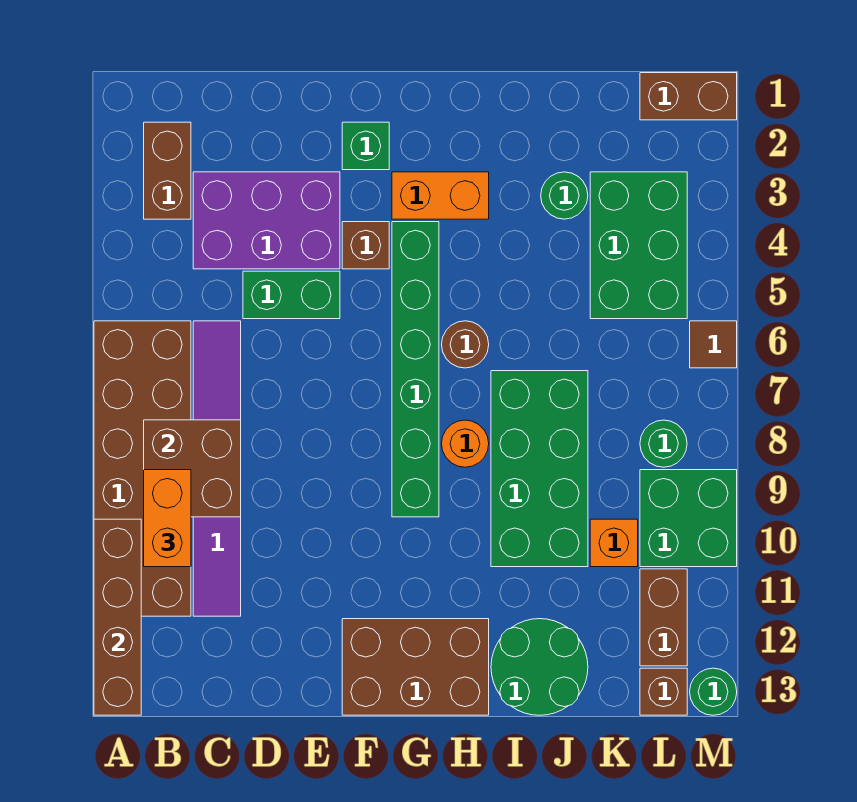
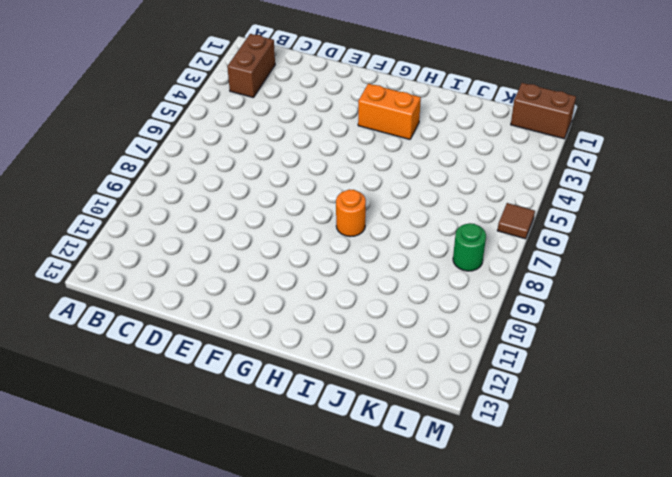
none -> brown 2x6 brick [94,321,191,616]
none -> purple 2x3 brick [193,172,340,269]
none -> purple 1x6 tile [193,321,241,616]

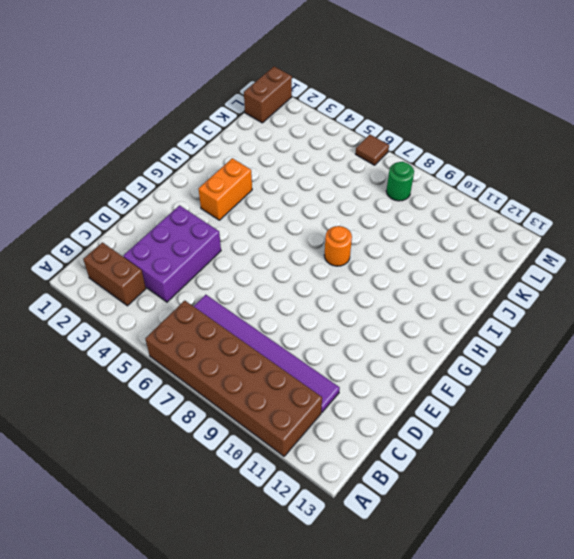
none -> green 1x2 brick [243,271,340,319]
none -> green 1x1 brick [342,122,389,170]
none -> brown 1x1 brick [342,222,389,269]

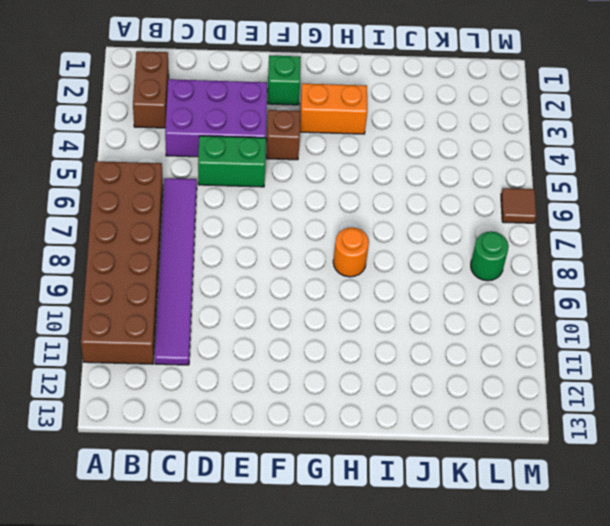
none -> brown 2x3 brick [342,619,489,715]
none -> green 1x6 brick [392,222,439,517]
none -> brown 1x1 round brick [442,321,489,368]

